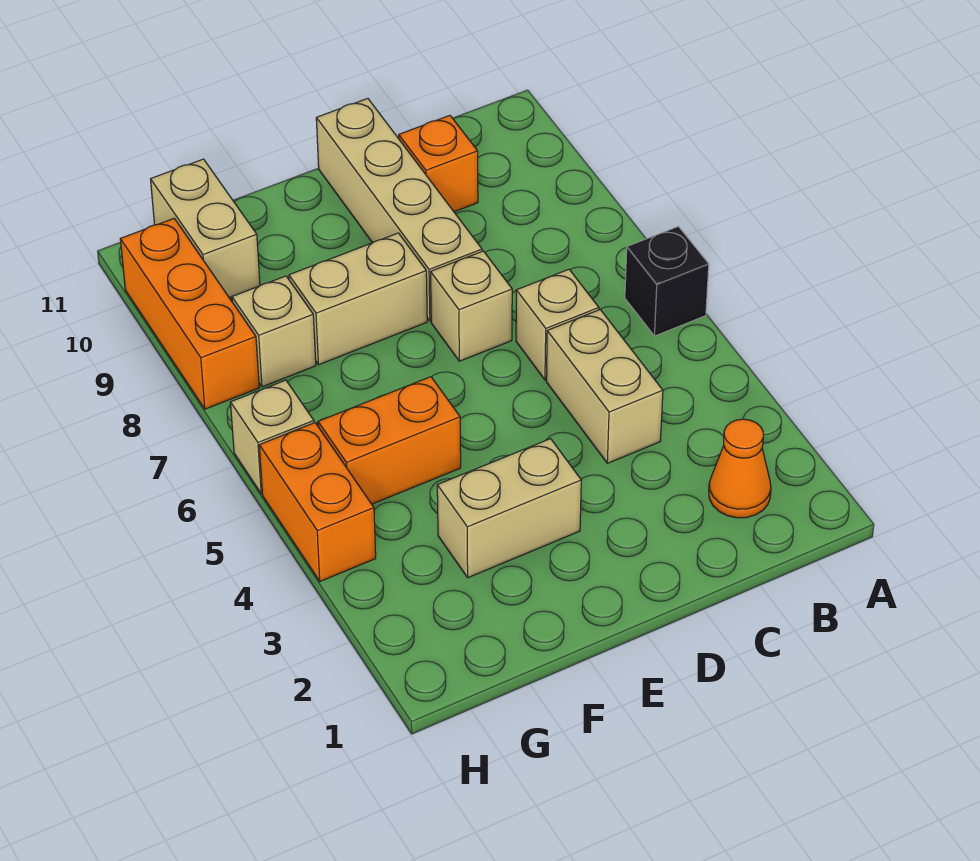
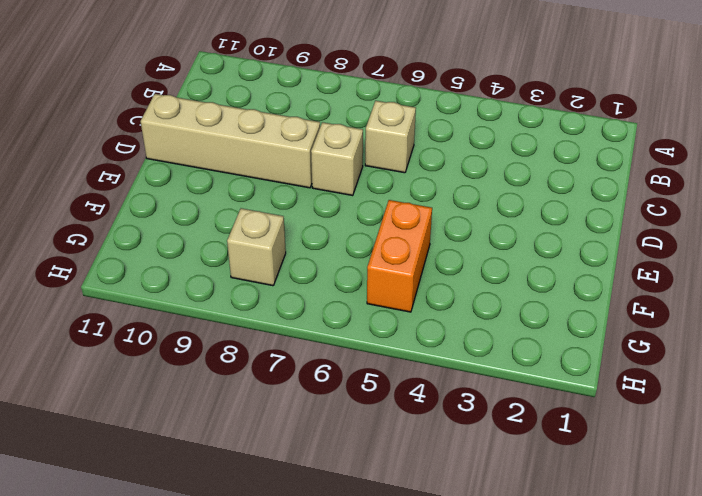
none -> black 1x1 brick [625,226,709,336]
none -> orange 1x1 cone [709,419,771,518]
none -> tan 1x2 brick [546,310,663,463]

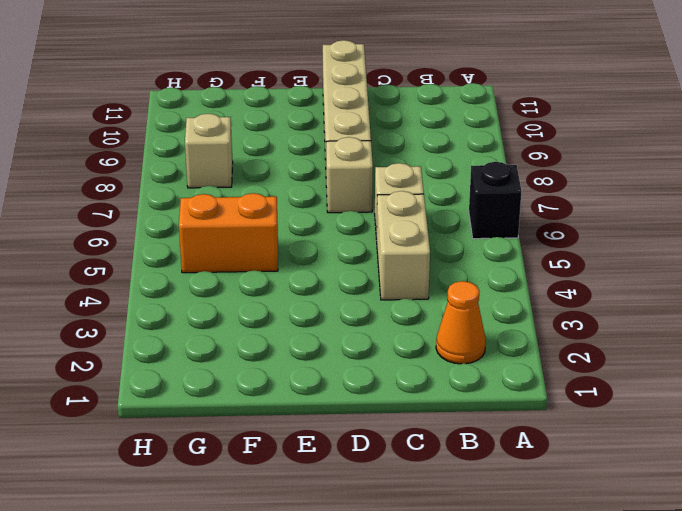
none -> orange 1x1 brick [398,116,478,212]
none -> tan 1x2 brick [437,439,581,578]
none -> tan 1x2 brick [289,233,427,365]

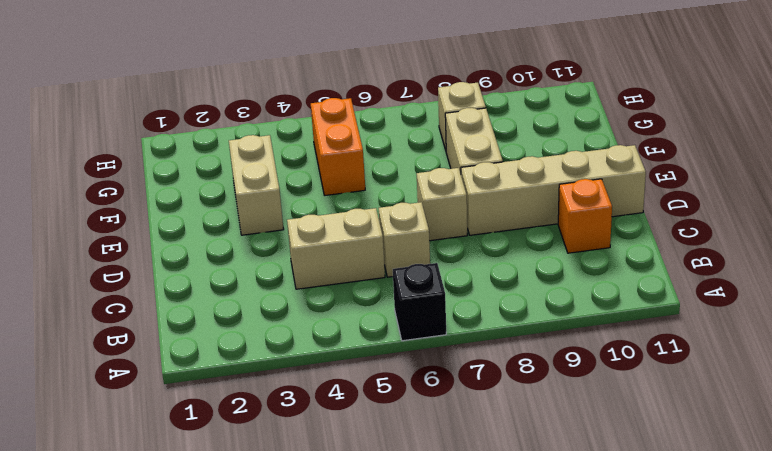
none -> orange 1x1 cone [709,419,771,518]
none -> tan 1x2 brick [151,159,260,298]
none -> orange 1x2 brick [259,423,376,581]

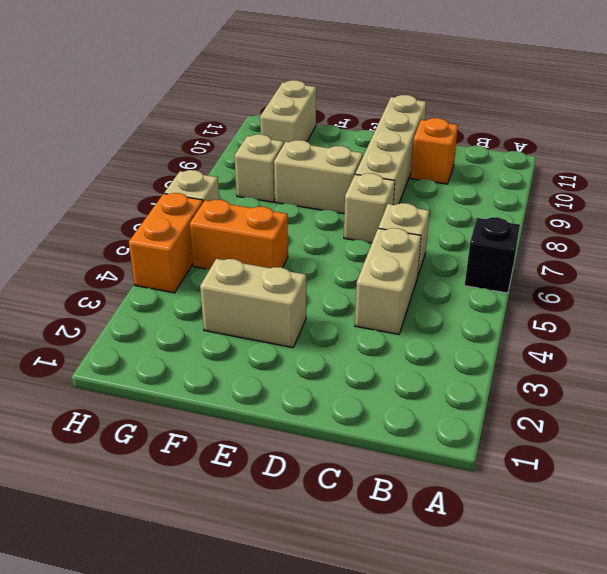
none -> orange 1x1 cone [709,419,771,518]
none -> orange 1x3 brick [120,219,259,409]

